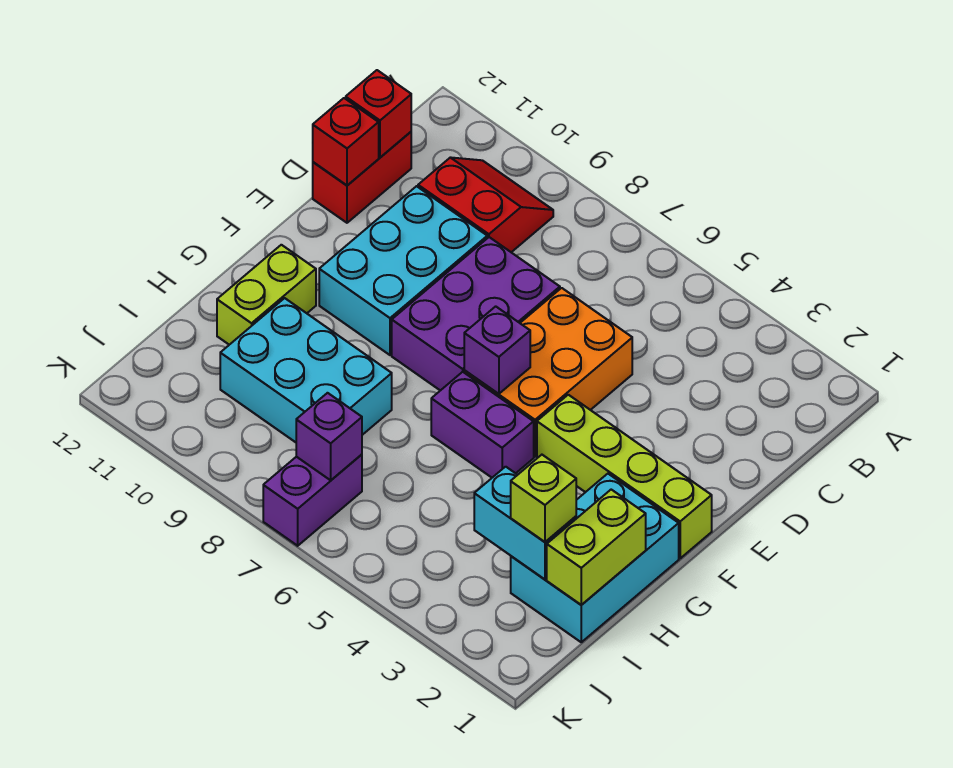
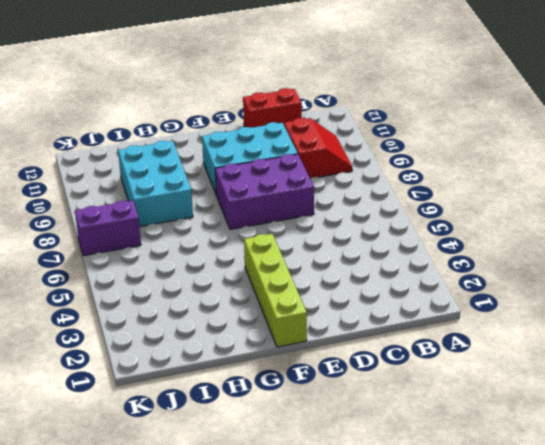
none -> orange 2x3 brick [464,288,632,457]
none -> cyan 2x3 brick [511,474,679,642]
none -> purple 1x2 brick [431,372,534,478]

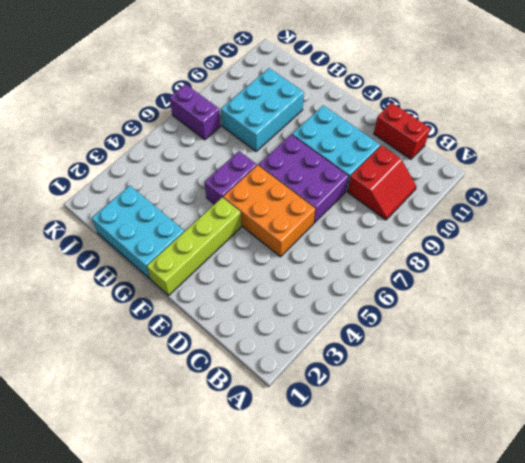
none -> lime 1x2 brick [217,245,316,345]
none -> red 1x1 brick [346,70,411,157]
none -> red 1x1 brick [313,98,379,185]

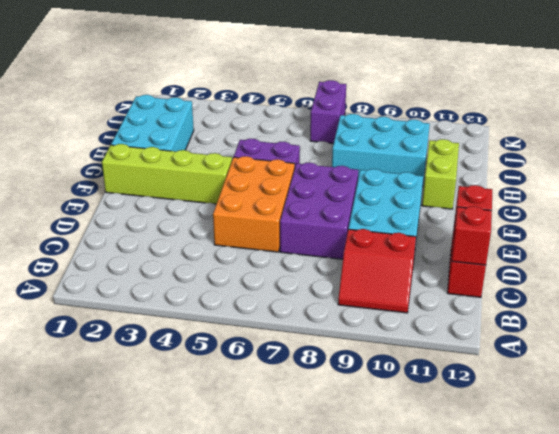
none -> purple 1x1 brick [464,306,530,394]
none -> lime 1x2 brick [547,490,646,605]
none -> cyan 1x2 brick [474,467,576,579]

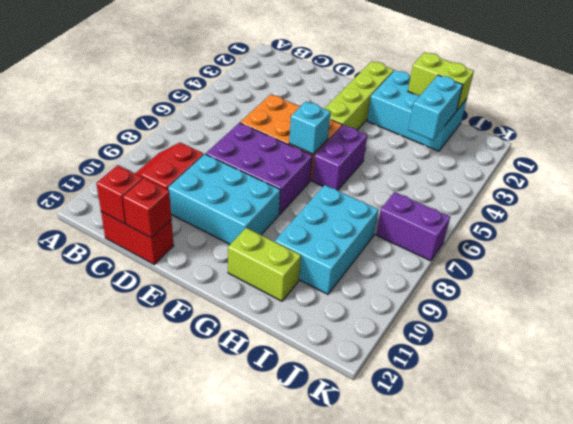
cyan 1x1 brick [289,101,331,154] -> purple 1x1 brick [464,306,530,394]
none -> purple 1x1 brick [296,393,362,480]
none -> lime 1x1 brick [511,455,576,542]

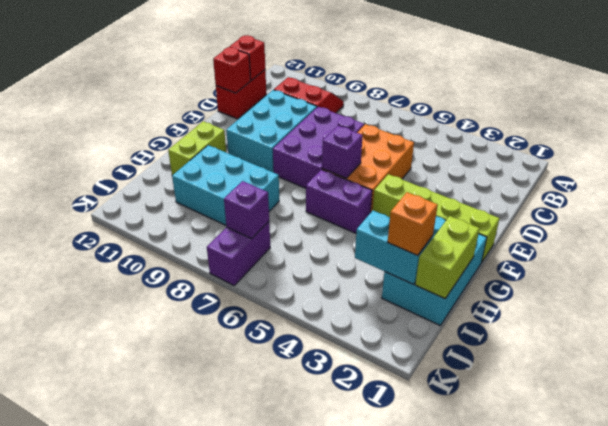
orange 1x1 brick [388,192,438,256] -> lime 1x1 brick [511,455,576,542]

